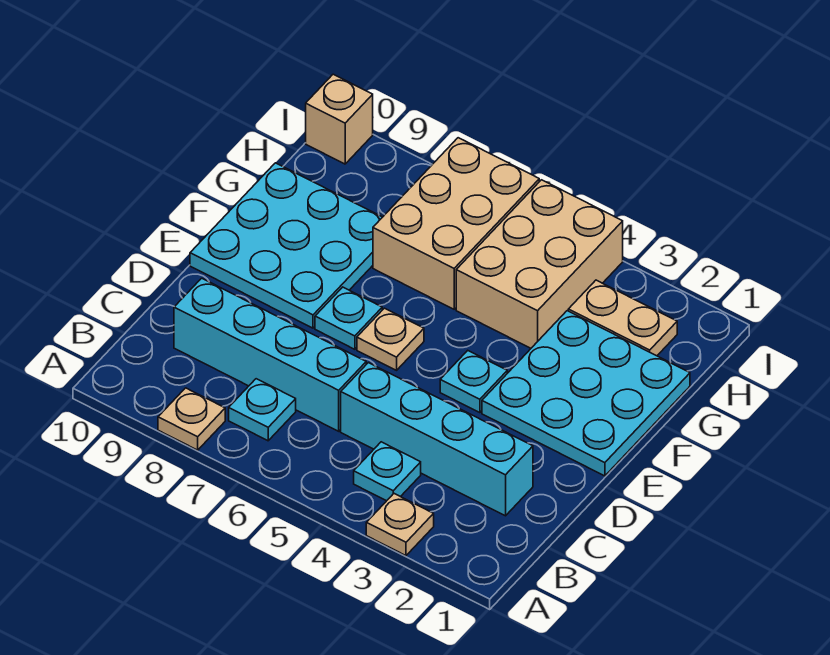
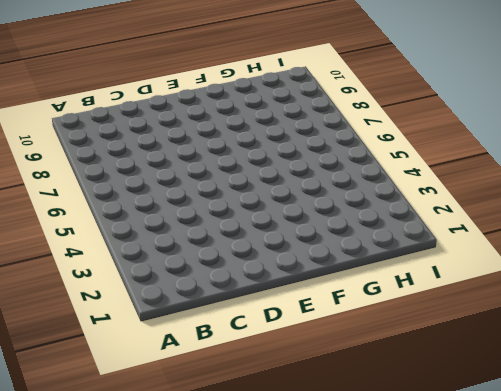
none -> tan 1x1 plate [366,494,434,556]
none -> tan 1x1 plate [158,388,225,450]
none -> cyan 1x1 plate [354,442,421,501]

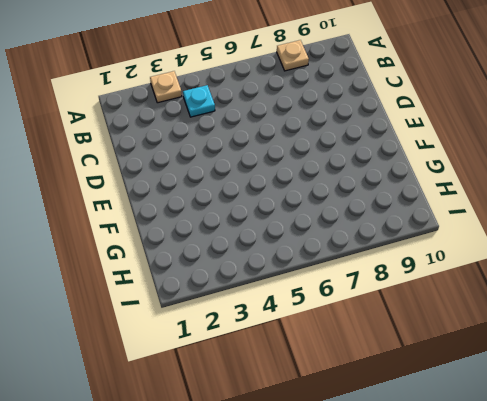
none -> cyan 1x1 plate [229,379,296,441]
none -> cyan 1x4 brick [341,363,533,516]
none -> cyan 1x4 brick [174,278,366,431]

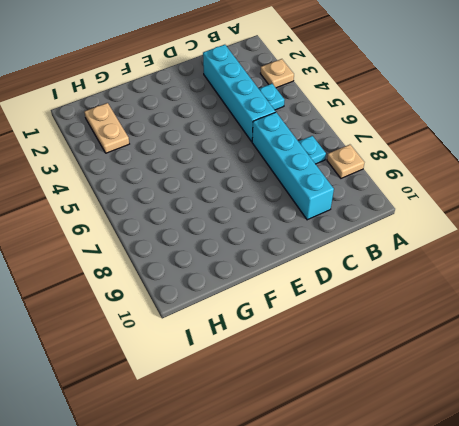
none -> cyan 3x3 plate [482,311,690,476]
none -> cyan 1x1 plate [440,351,507,413]
none -> tan 1x1 plate [357,308,424,370]

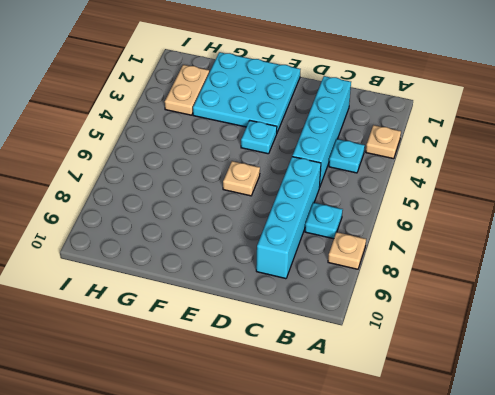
none -> cyan 1x1 plate [315,287,382,349]
none -> cyan 3x3 plate [190,163,382,328]
none -> tan 2x3 brick [456,180,623,348]

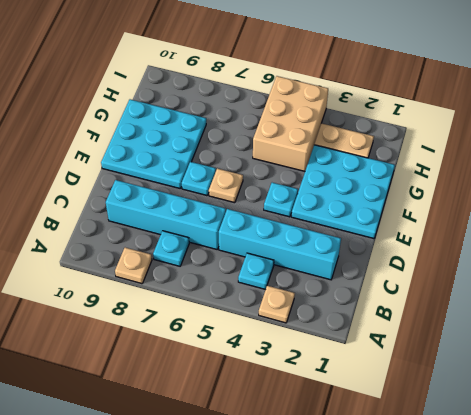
none -> tan 2x3 brick [373,138,539,309]
none -> tan 1x1 brick [306,74,373,164]

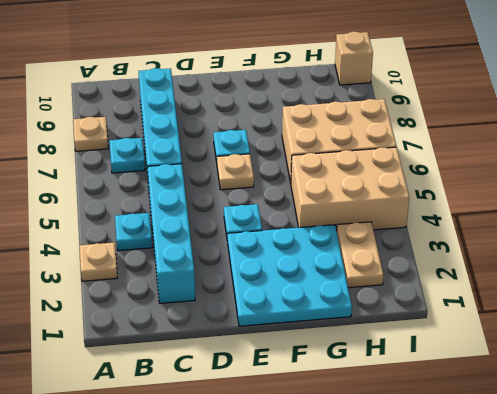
none -> cyan 3x3 plate [190,163,382,328]

